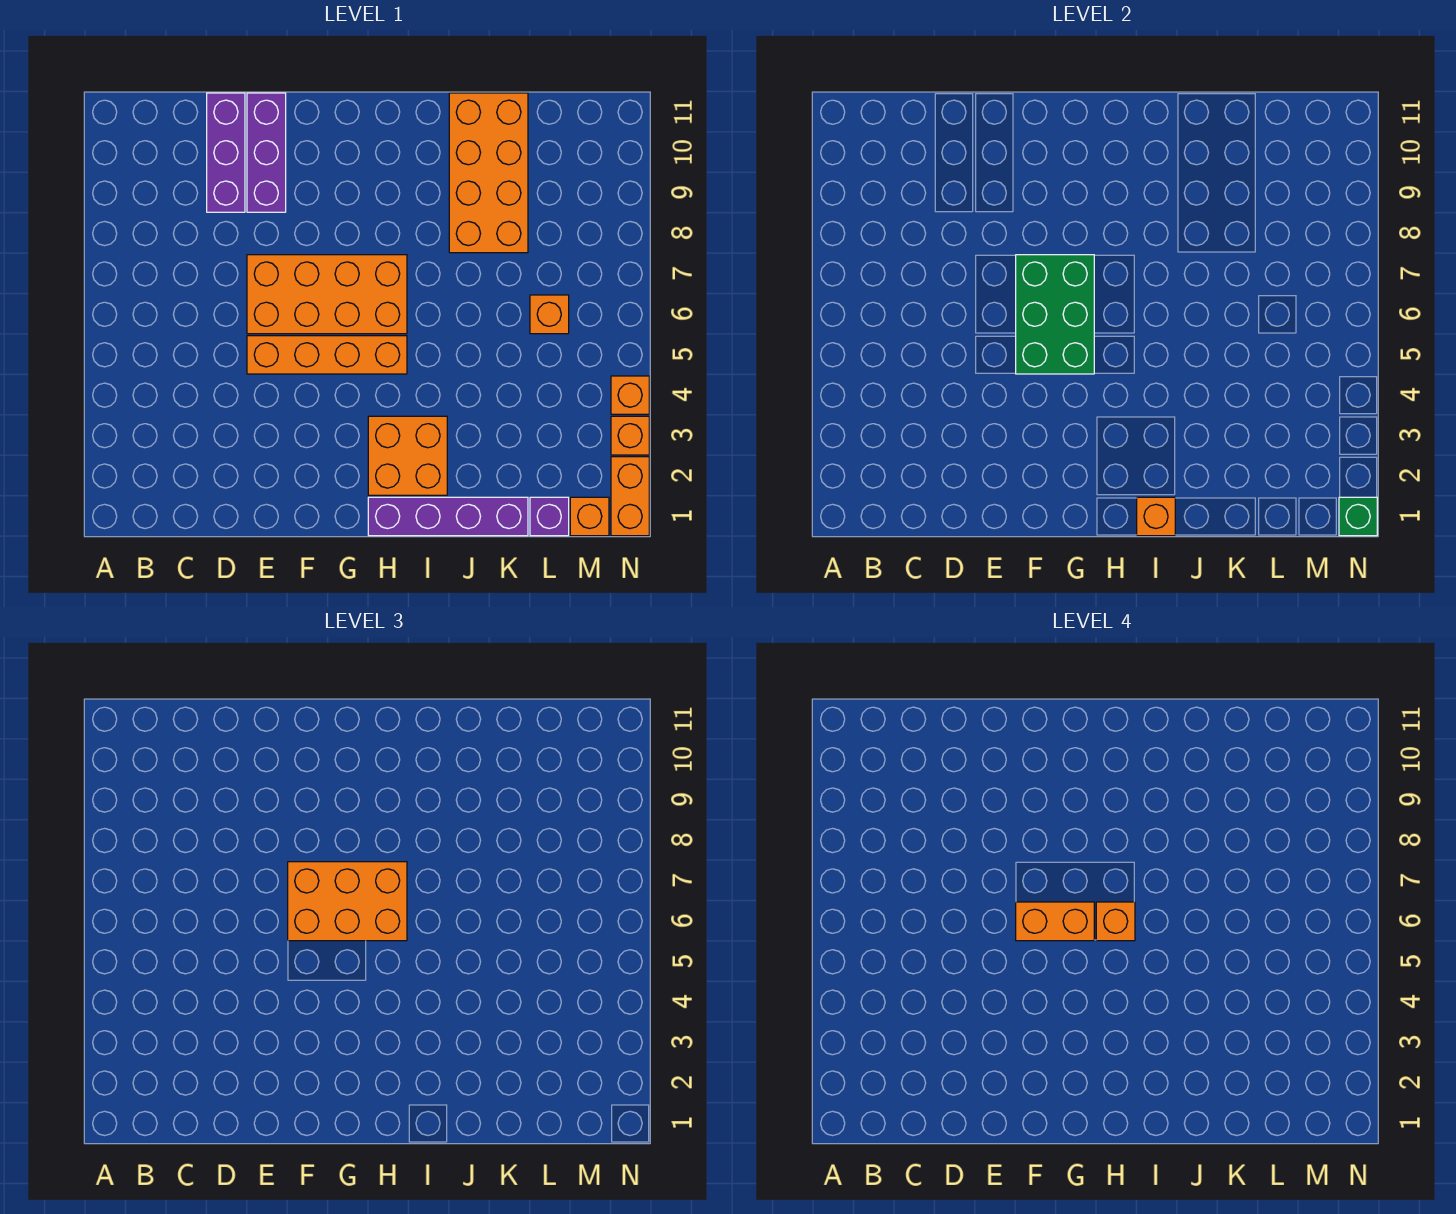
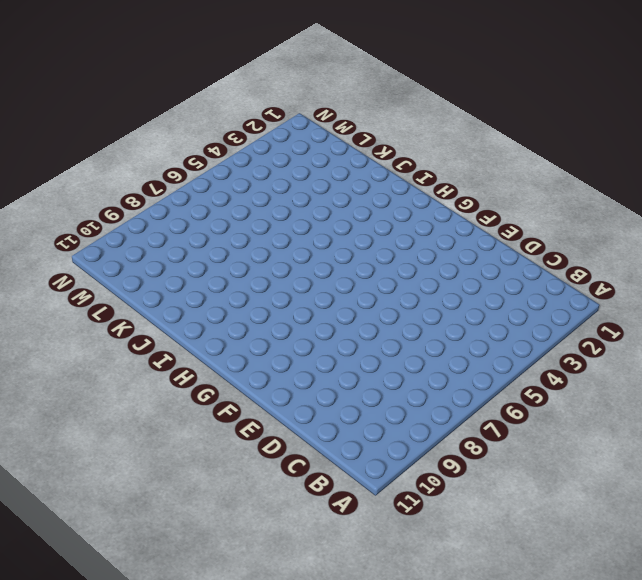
none -> purple 1x3 brick [207,93,245,212]
none -> orange 1x4 brick [247,336,407,374]
none -> orange 2x4 brick [247,255,407,334]

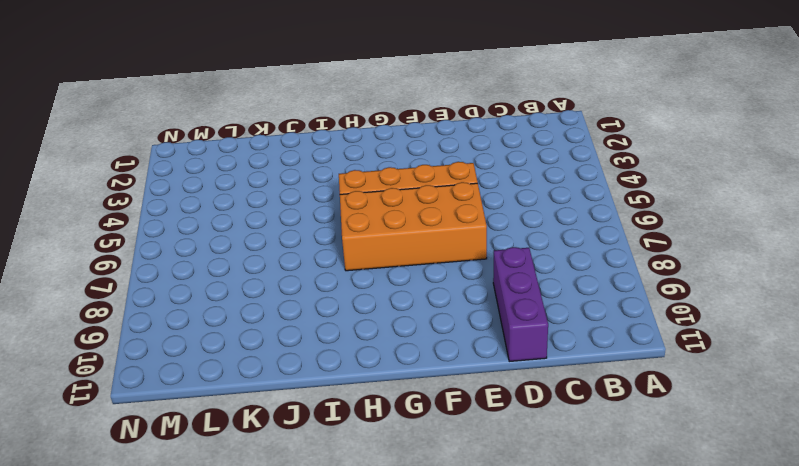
none -> purple 1x3 brick [247,93,286,212]
none -> purple 1x4 brick [368,497,528,536]
none -> orange 2x2 brick [368,416,447,495]

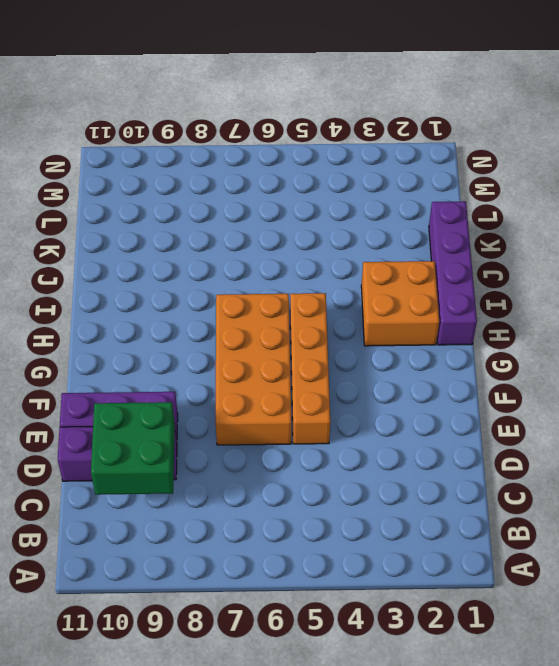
green 2x2 brick [91,402,175,495] -> none
none -> orange 2x4 brick [449,93,528,253]
none -> purple 1x1 brick [530,497,569,536]
none -> orange 1x1 brick [530,295,569,334]

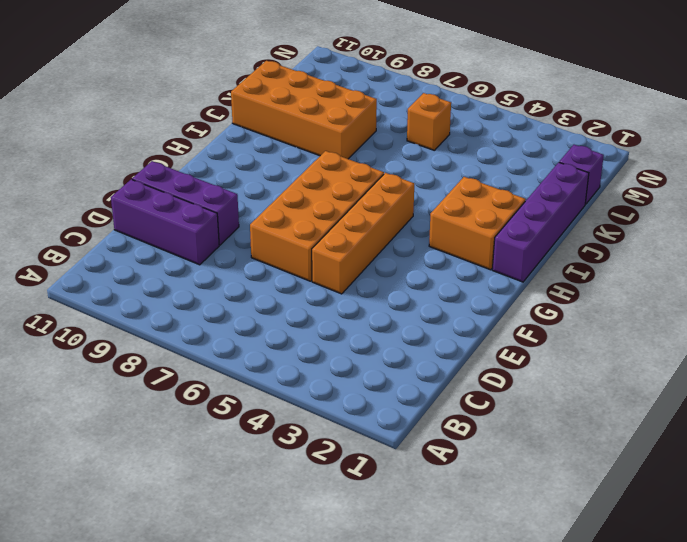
none -> orange 1x1 brick [570,497,609,536]
none -> orange 1x2 brick [611,457,649,536]
none -> orange 1x1 brick [611,416,649,455]

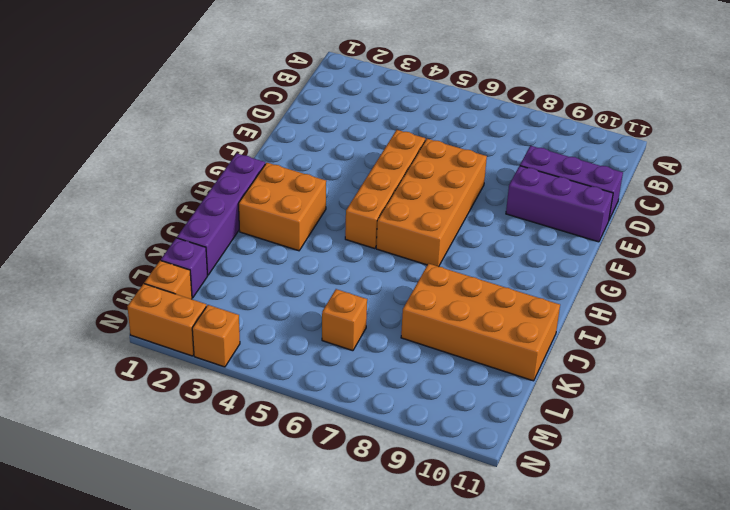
none -> orange 1x1 brick [611,376,649,414]
none -> green 2x3 brick [1016,255,1094,374]
none -> orange 1x1 brick [1137,497,1175,536]

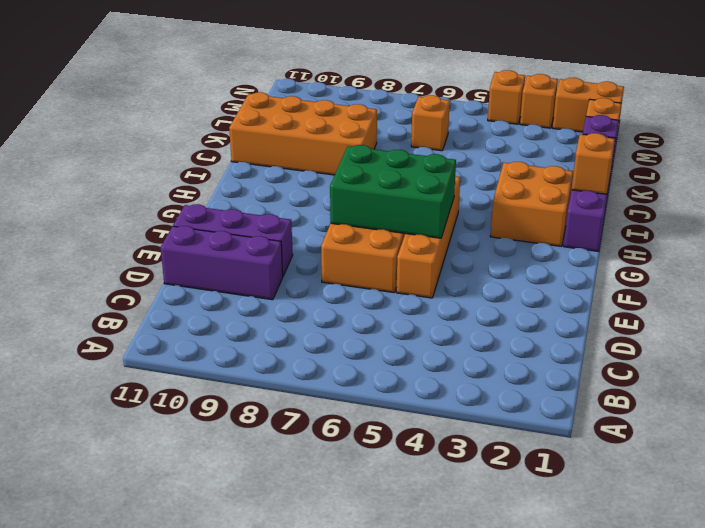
none -> green 1x1 brick [1339,497,1377,536]
none -> orange 2x3 brick [288,862,407,941]
none -> orange 1x2 brick [1016,902,1094,941]

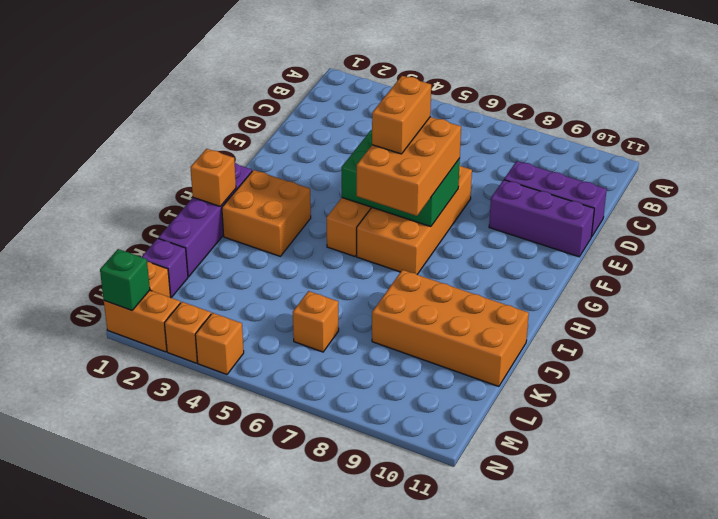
none -> orange 1x1 brick [1096,902,1135,941]

